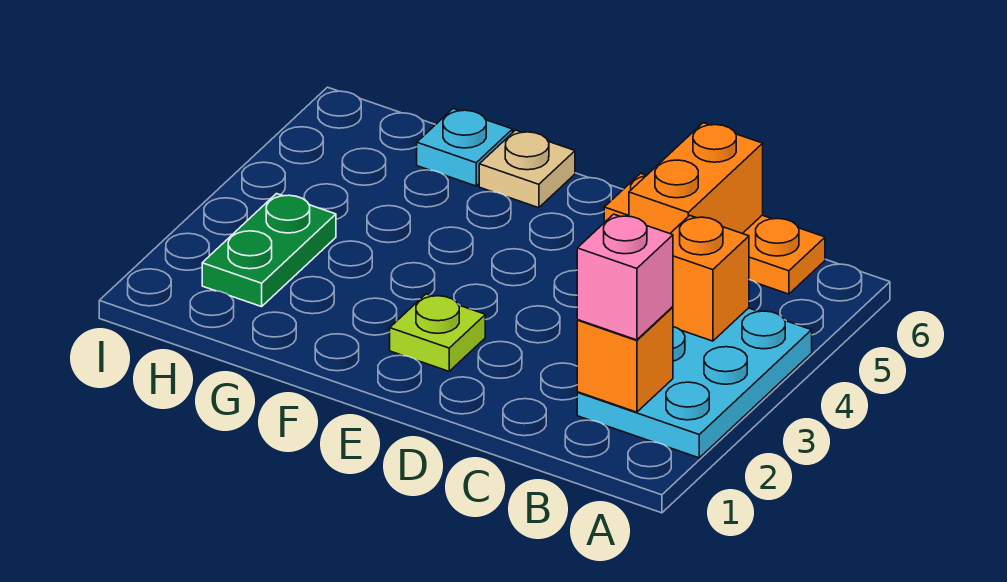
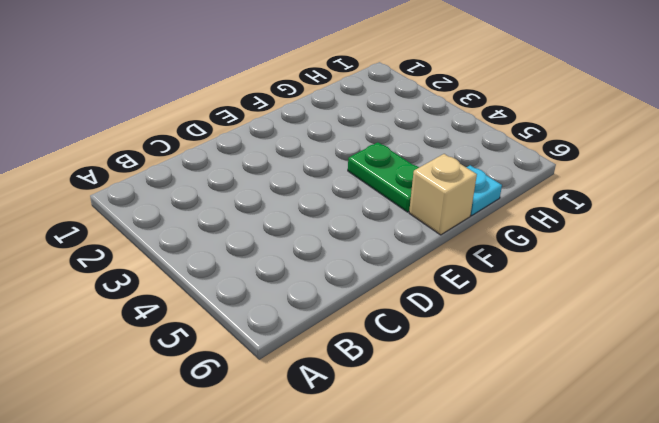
green 1x2 plate [348,142,419,212] -> green 1x2 plate moved to [202,194,336,307]
tan 1x1 brick [409,154,477,235] -> tan 1x1 plate [479,130,575,208]
none -> cyan 2x3 plate [577,308,812,458]
none -> orange 1x3 plate [604,173,825,294]

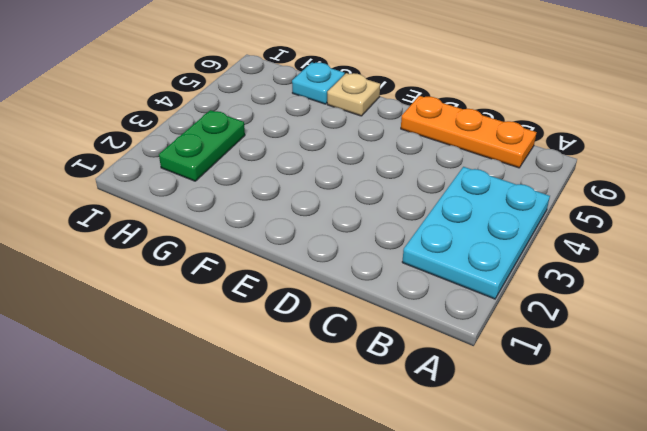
none -> lime 1x1 plate [390,294,485,371]
none -> orange 1x1 brick [577,307,673,412]

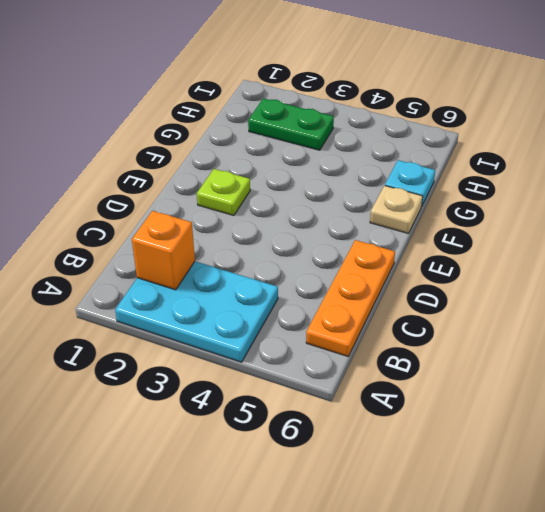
none -> orange 1x1 brick [670,215,749,341]
none -> orange 1x2 brick [629,123,763,234]

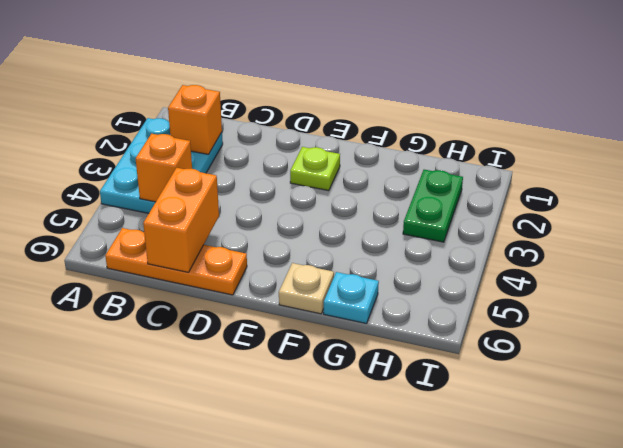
none -> pink 1x1 brick [577,214,673,340]

